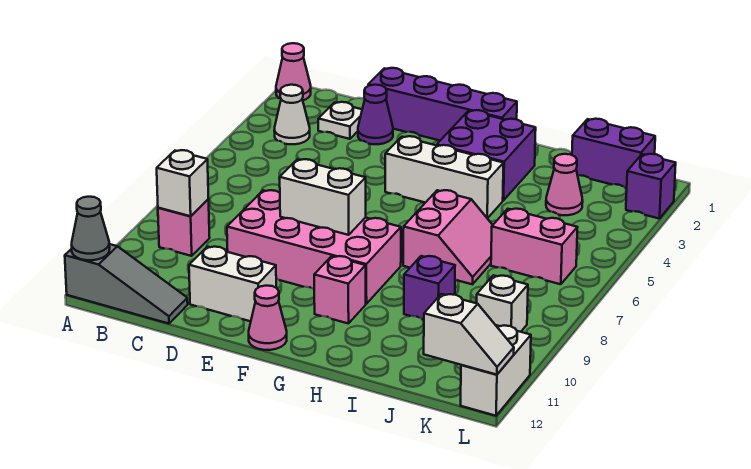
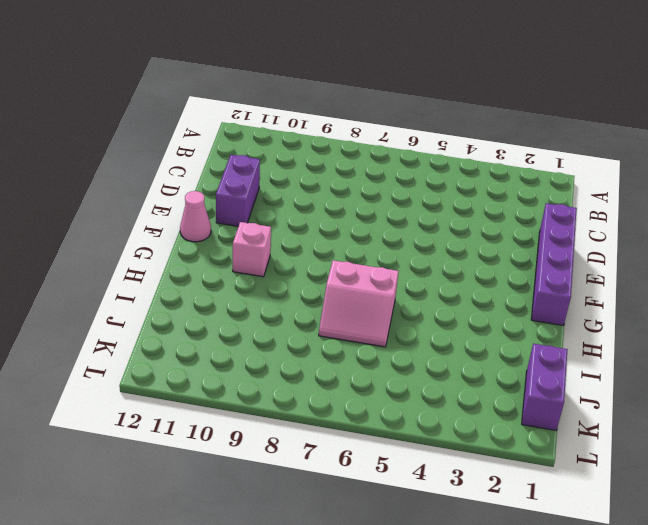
purple 1x2 brick [216,155,260,226] -> white 1x2 brick [189,247,276,321]
none -> pink 1x1 cone [276,43,311,100]
none -> grey 1x3 slope [65,244,188,324]
none -> white 1x1 cone [274,85,310,144]

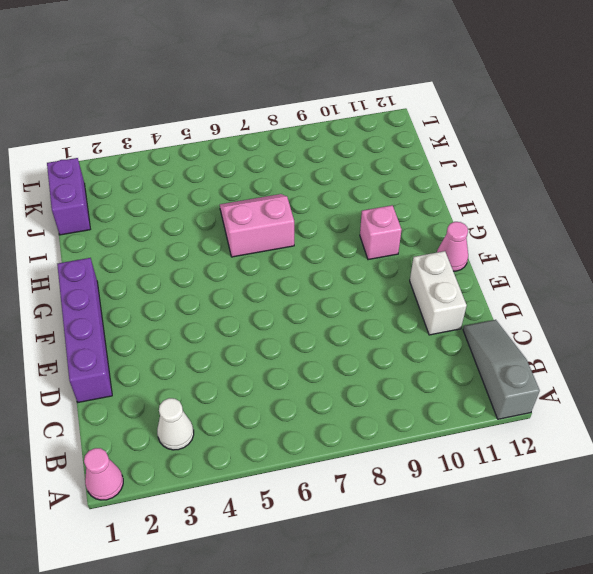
none -> pink 1x1 brick [158,199,210,256]
none -> white 1x1 plate [318,102,362,139]
none -> purple 1x1 cone [358,85,393,144]

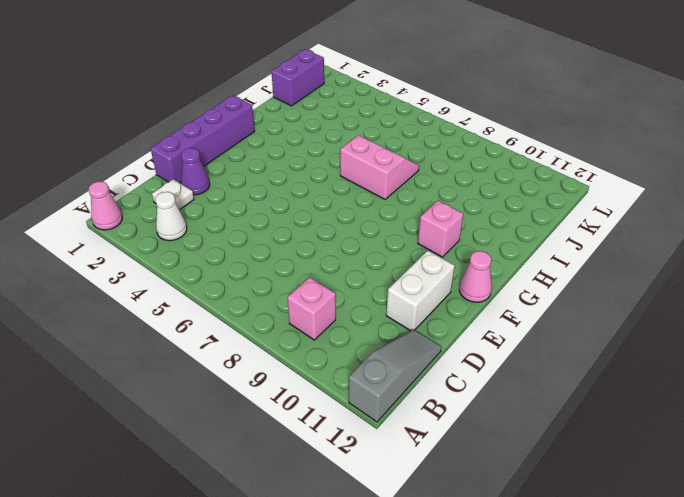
none -> pink 2x4 brick [227,190,401,304]
none -> white 1x3 brick [385,136,503,218]
none -> purple 2x2 brick [437,110,536,201]

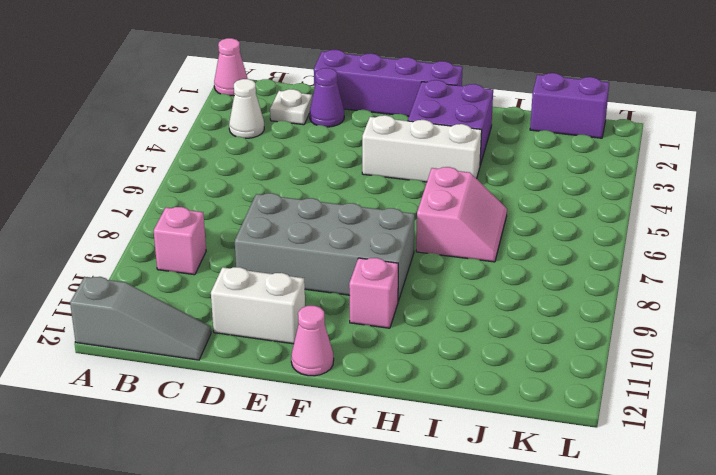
grey 2x4 brick [235,193,415,301] -> pink 2x4 brick [227,190,401,304]
none -> purple 1x1 brick [404,256,455,320]
none -> pink 1x1 cone [546,154,583,215]
none -> pink 1x2 brick [491,209,578,284]

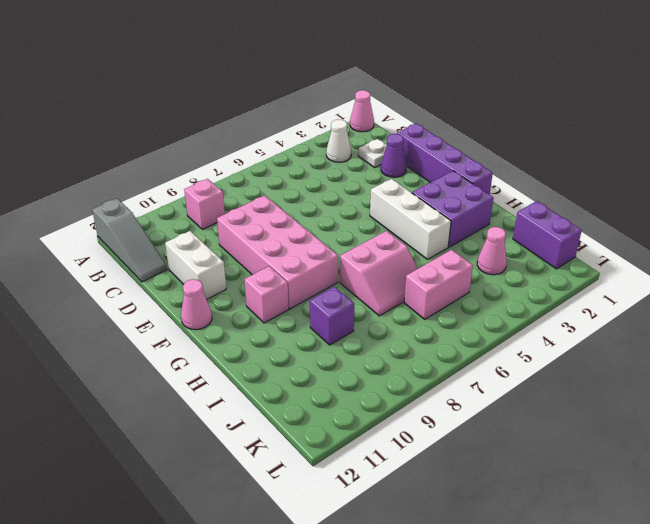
pink 1x2 brick [404,250,473,319] -> pink 1x2 brick turned to [491,209,578,284]
none -> white 1x1 brick [477,275,528,332]
none -> purple 1x1 brick [626,154,676,219]
none -> white 1x2 brick [461,325,531,416]

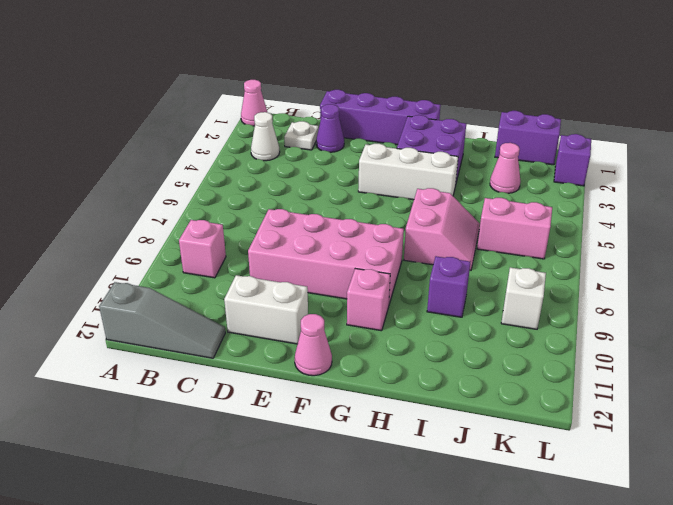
none -> white 1x2 brick [461,325,531,416]
none -> grey 1x1 cone [72,197,110,260]
none -> white 1x1 brick [157,150,209,216]

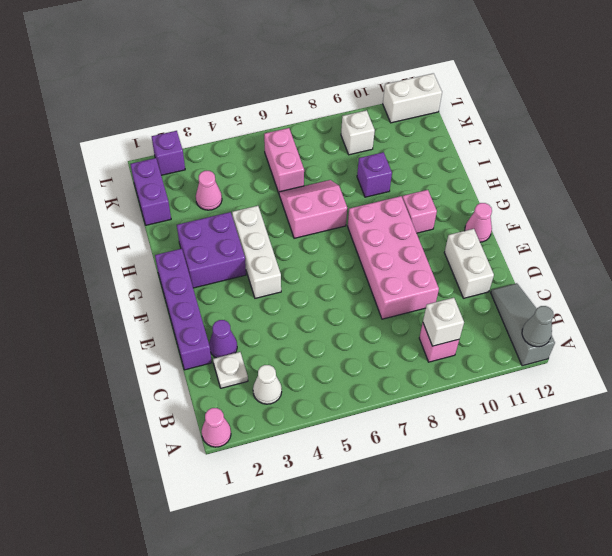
none -> white 1x2 brick [280,159,366,235]
none -> white 1x2 slope [424,294,514,375]

